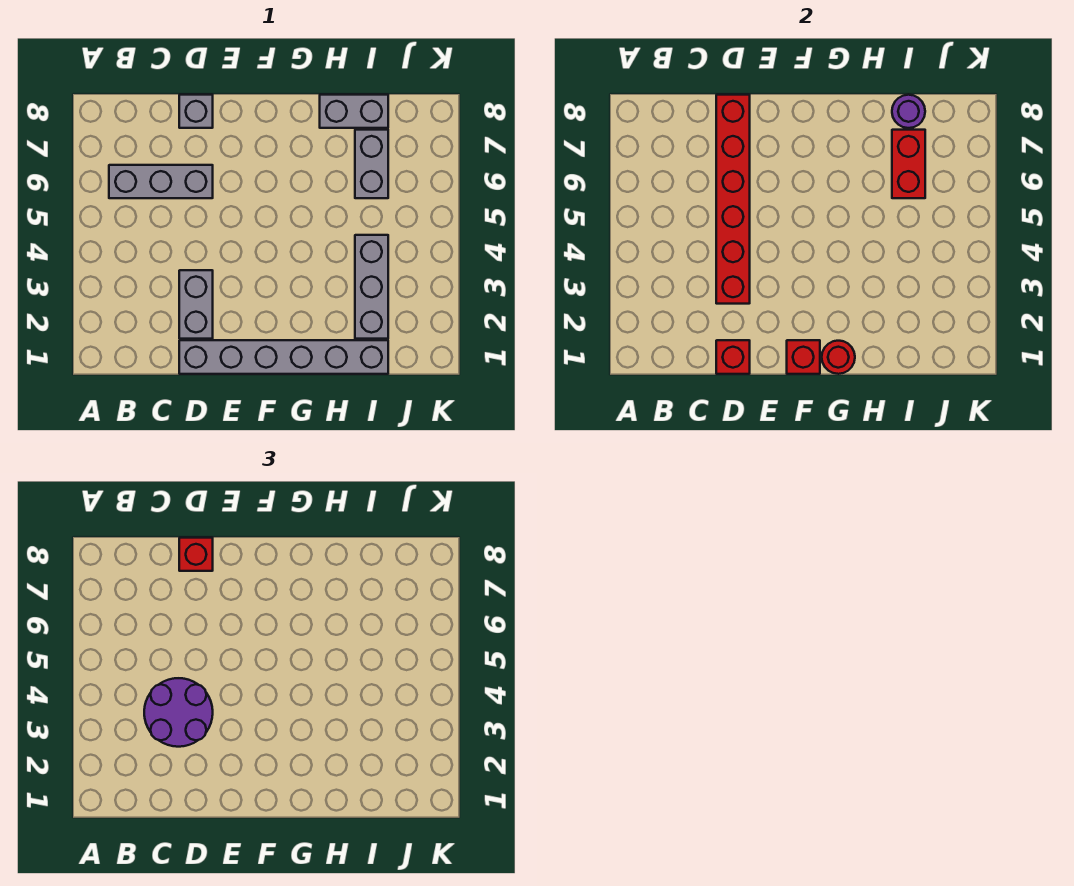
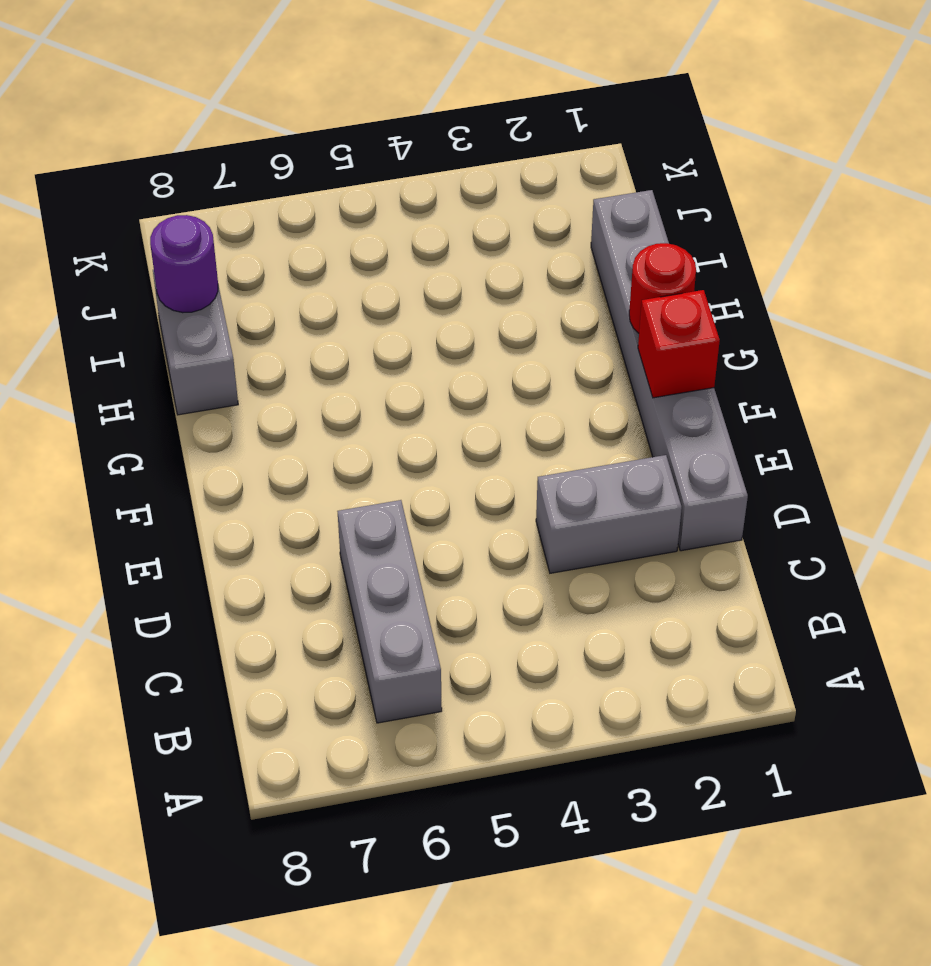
none -> grey 1x1 brick [179,95,213,128]
none -> grey 1x3 brick [355,235,388,339]
none -> grey 1x2 brick [355,130,388,198]

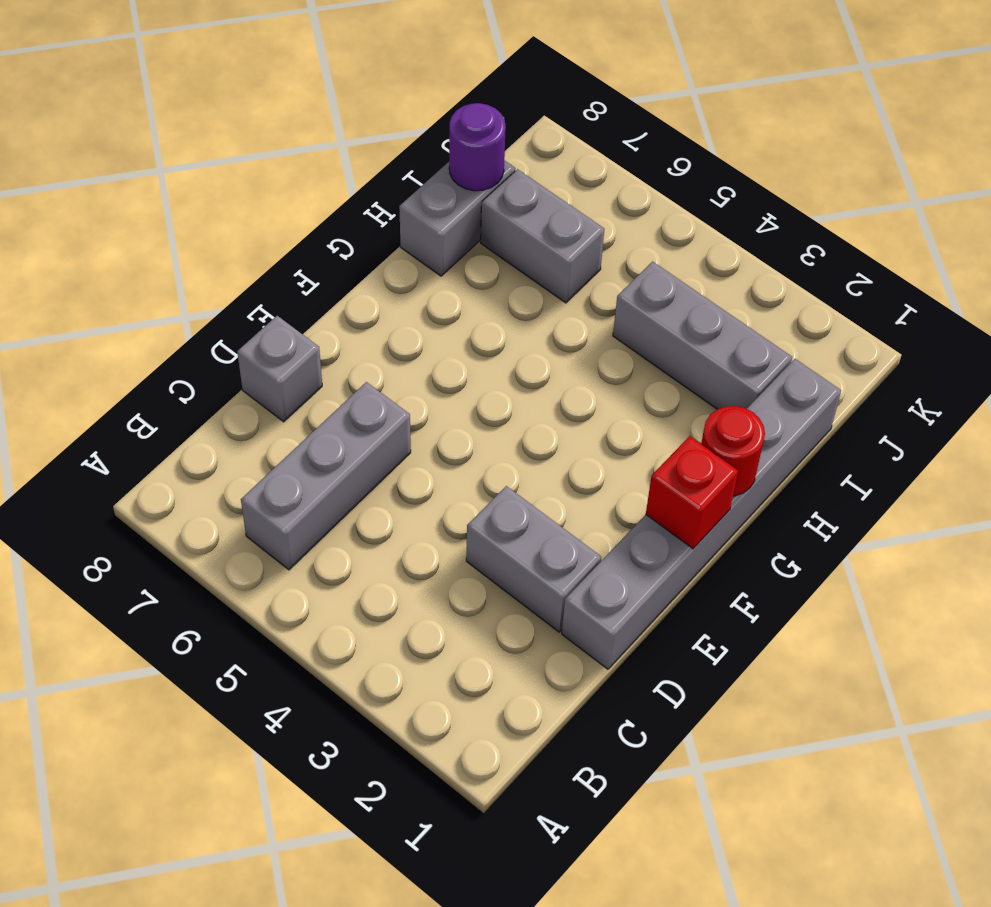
none -> red 1x1 brick [716,340,750,374]
none -> red 1x6 brick [716,95,750,304]
none -> red 1x2 brick [892,130,925,198]

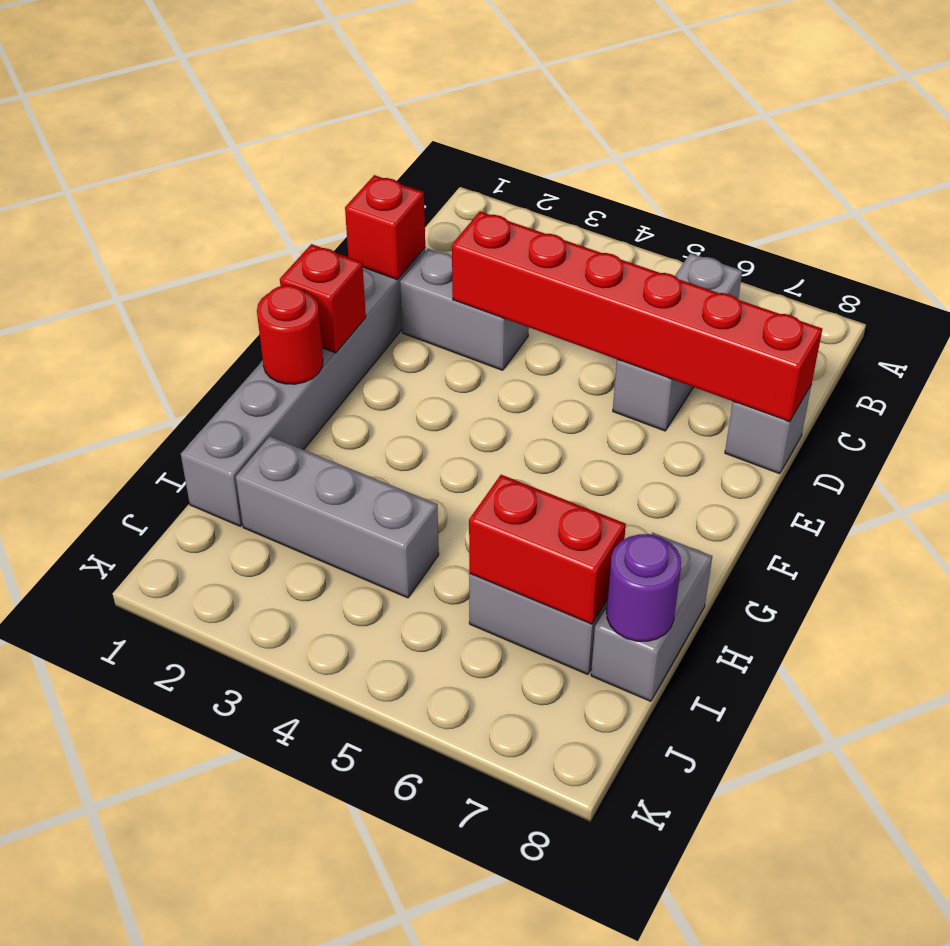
none -> purple 2x2 round brick [144,678,213,747]
none -> red 1x1 brick [179,538,213,571]

